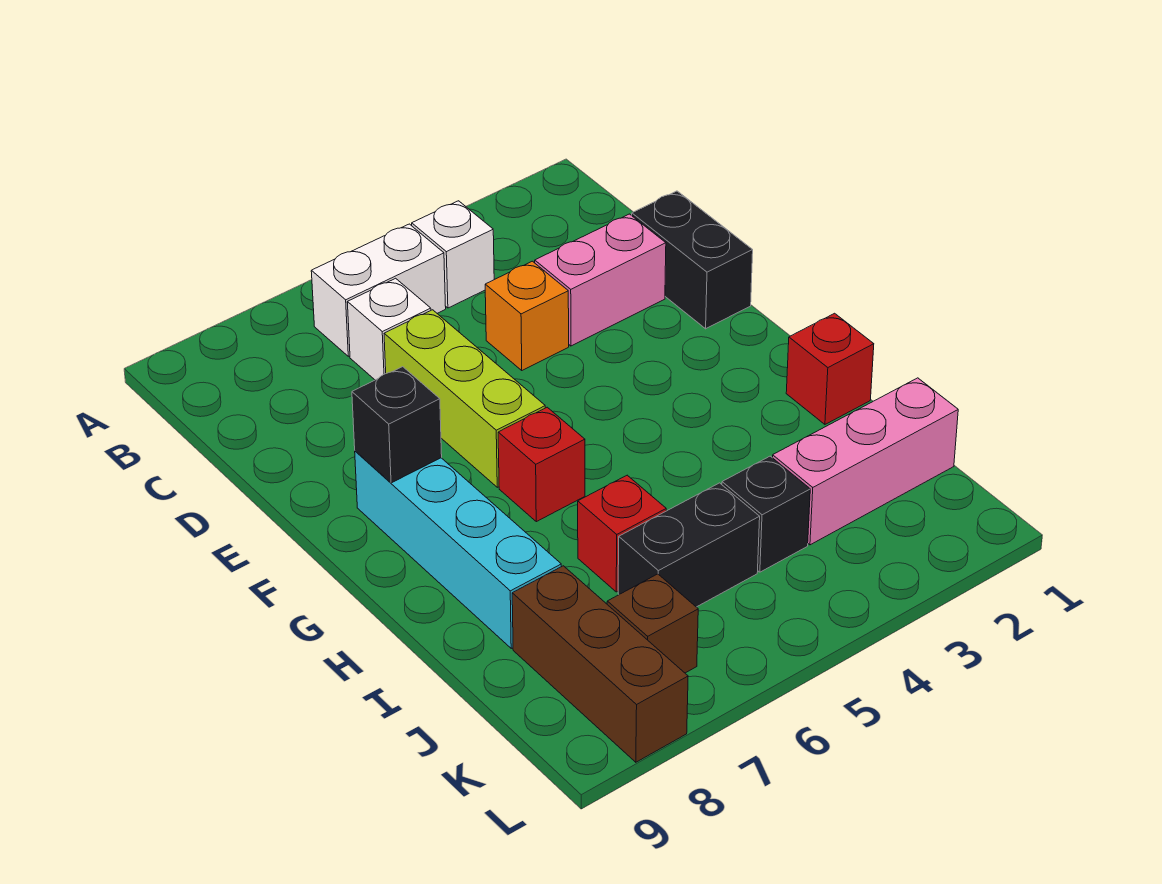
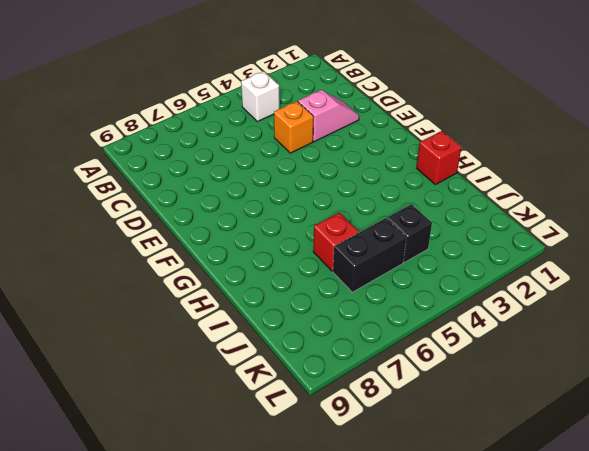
pink 1x2 slope [298,90,359,142] -> pink 1x2 brick [535,214,666,346]
none -> white 1x2 brick [311,224,446,356]
none -> white 1x1 brick [347,278,431,380]
none -> black 1x2 brick [632,191,753,329]

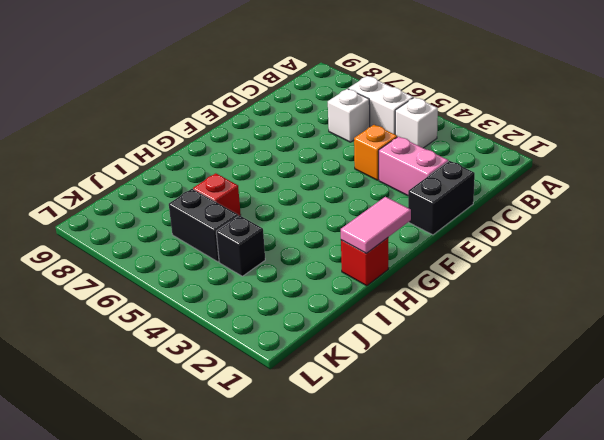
pink 1x2 tile [341,197,411,253] -> none
none -> lime 1x3 brick [384,310,545,487]
none -> cyan 1x4 brick [355,451,561,648]
none -> red 1x1 brick [498,407,585,522]

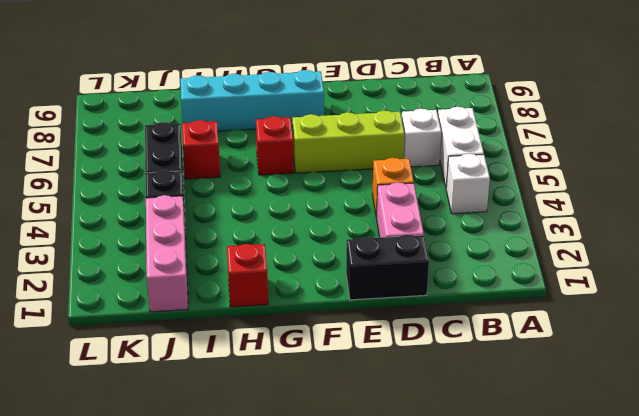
none -> brown 1x3 brick [512,566,688,762]
none -> brown 1x1 brick [607,574,698,673]
none -> black 1x1 brick [352,367,442,483]

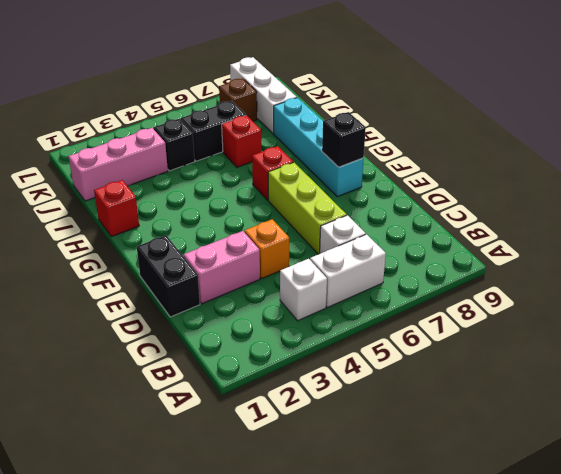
white 1x3 brick [230,57,297,134] -> brown 1x3 brick [512,566,688,762]

